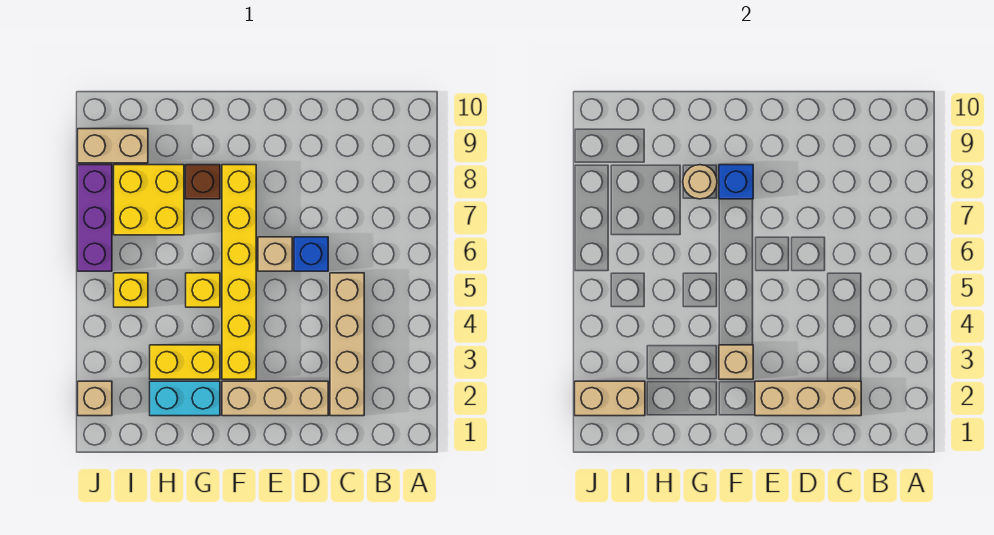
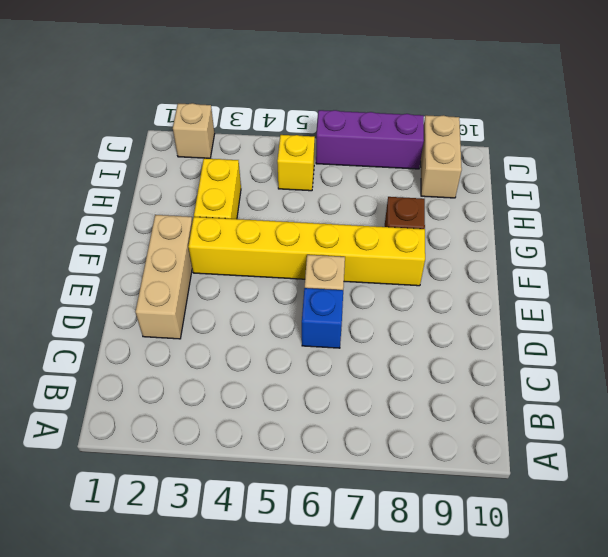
none -> tan 1x4 brick [330,273,364,416]
none -> cyan 1x2 brick [150,381,220,416]
none -> yellow 1x1 brick [186,273,220,307]

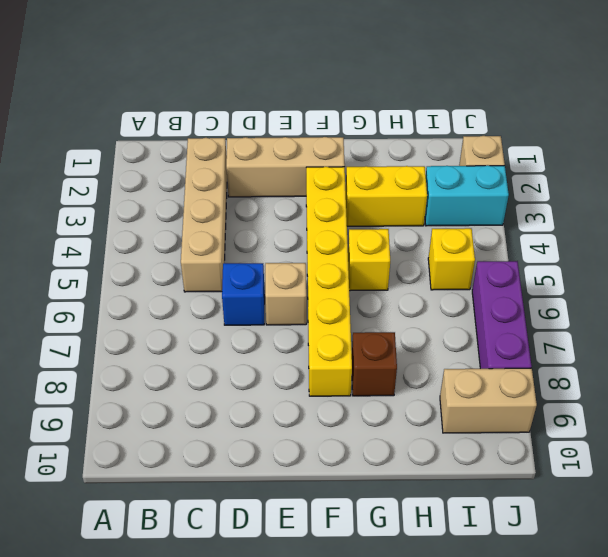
cyan 1x2 brick [425,165,509,226] -> cyan 1x2 brick moved to [150,381,220,416]
none -> yellow 2x2 brick [114,165,184,235]
none -> tan 1x3 brick [755,381,861,416]
none -> tan 1x1 brick [719,345,753,379]

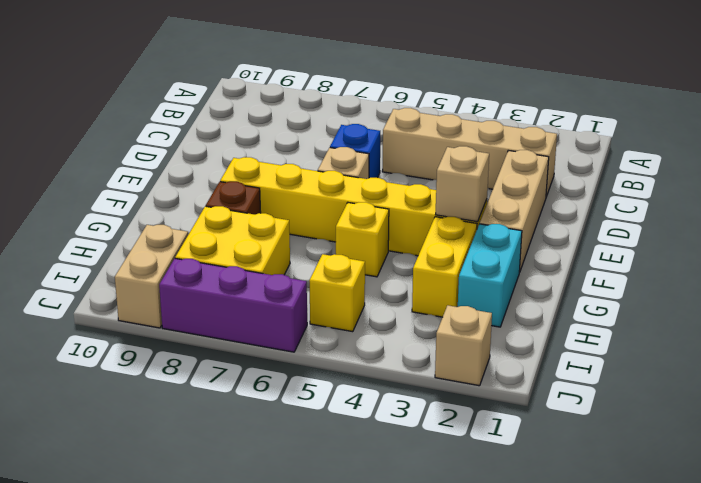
none -> tan 1x3 brick [755,381,861,416]
none -> blue 1x1 brick [719,165,753,199]
none -> tan 1x1 round brick [683,165,717,199]

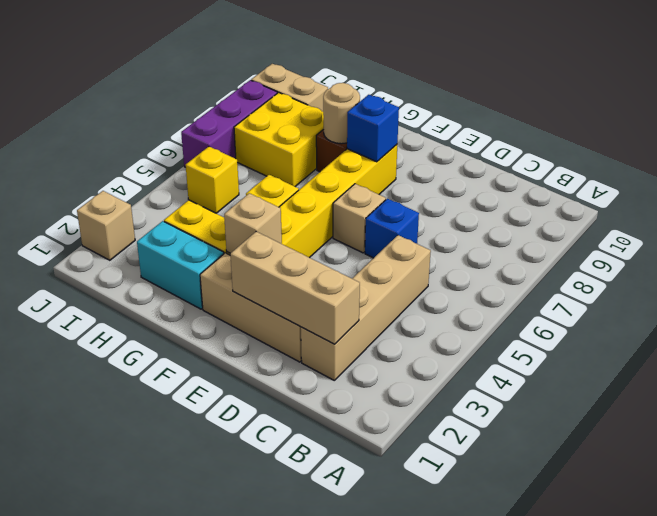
none -> tan 1x2 brick [575,381,645,416]

